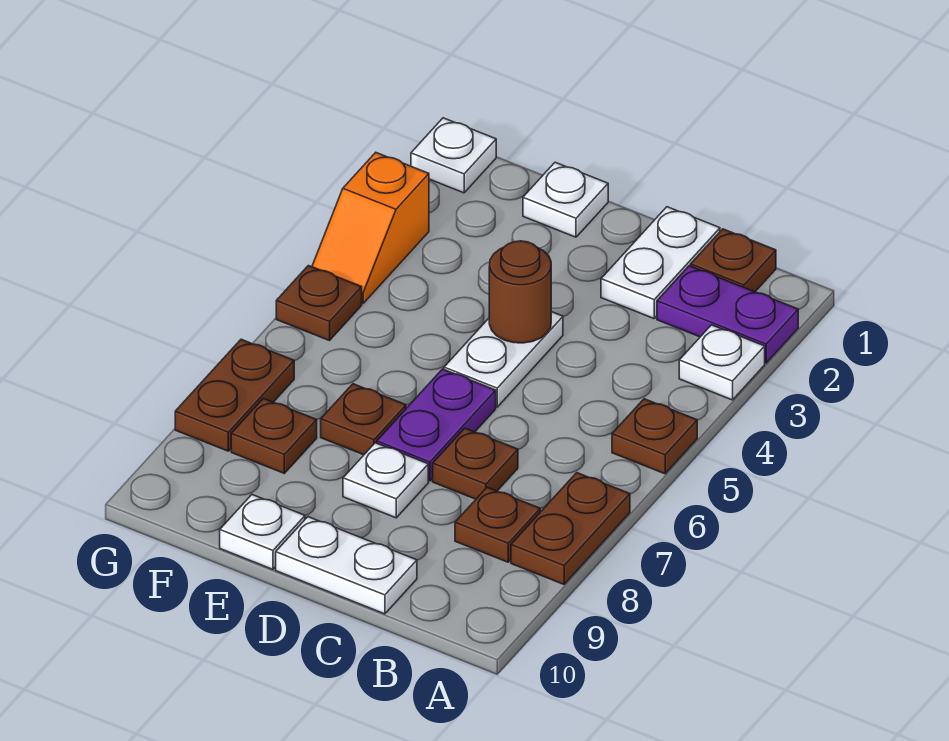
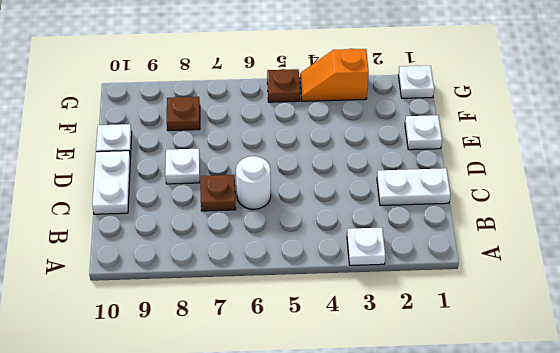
white 1x1 round brick [236,156,271,209] -> none
none -> purple 1x2 plate [657,266,798,363]
none -> brown 1x1 plate [612,399,697,474]
none -> brown 1x2 plate [511,473,630,584]

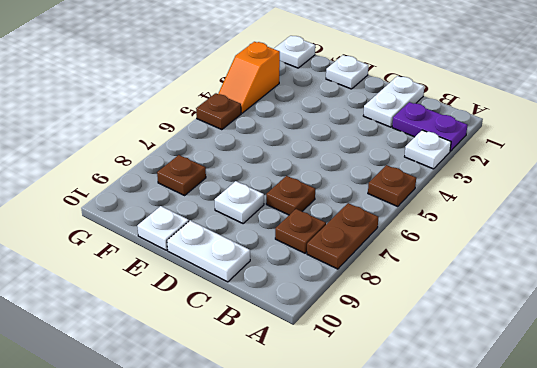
none -> brown 1x1 plate [691,229,776,292]
none -> white 1x2 plate [444,312,563,407]
none -> purple 1x2 plate [377,369,496,481]

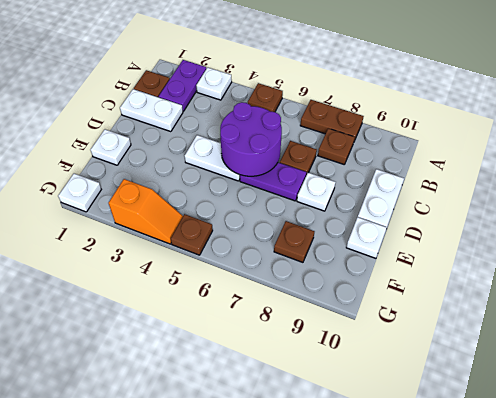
purple 2x2 round brick [220,102,282,176] -> none
none -> brown 1x1 plate [321,384,406,455]
none -> brown 1x2 plate [175,339,294,451]
none -> brown 1x1 round brick [489,241,551,343]

